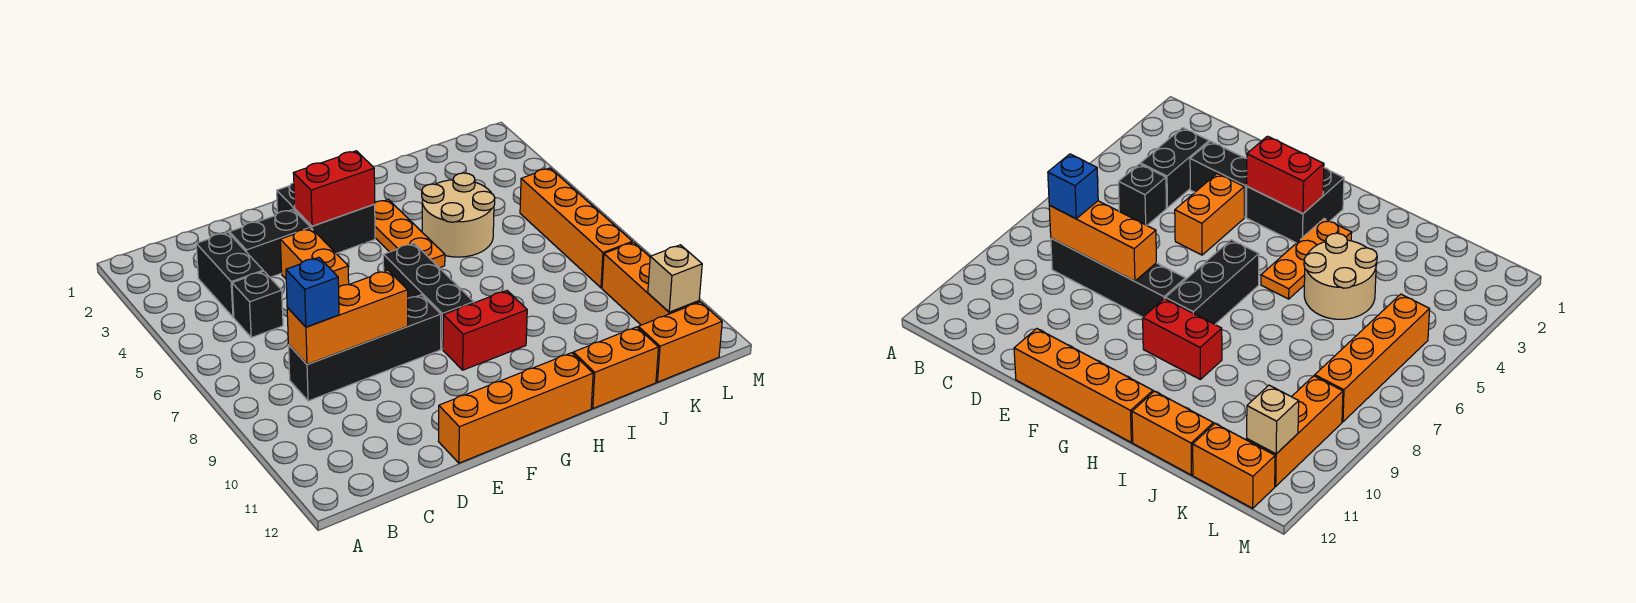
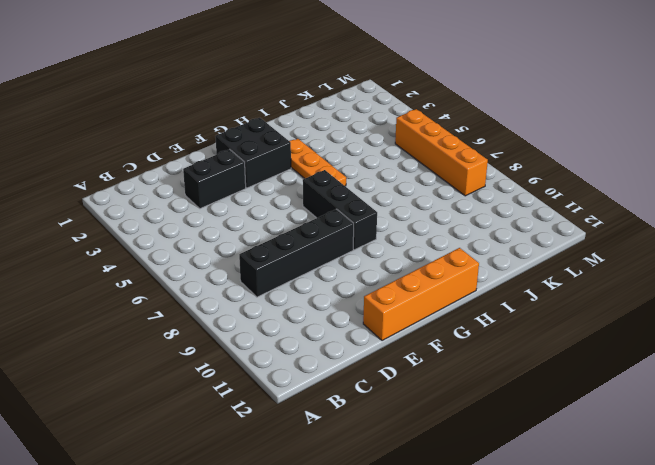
none -> black 1x2 brick [196,232,263,317]
none -> black 1x1 brick [232,271,283,338]
none -> orange 1x2 brick [280,228,349,287]

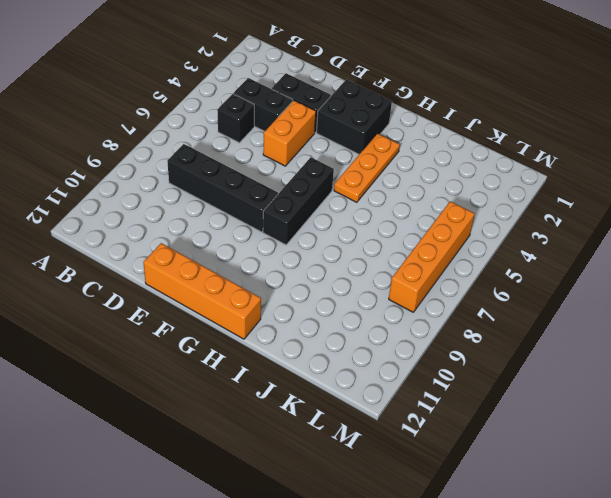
black 1x2 brick [233,78,293,131] -> black 1x2 brick turned to [196,232,263,317]
none -> red 1x2 brick [443,291,527,370]
none -> tan 2x2 round brick [422,173,495,257]
none -> orange 1x2 brick [573,327,658,408]

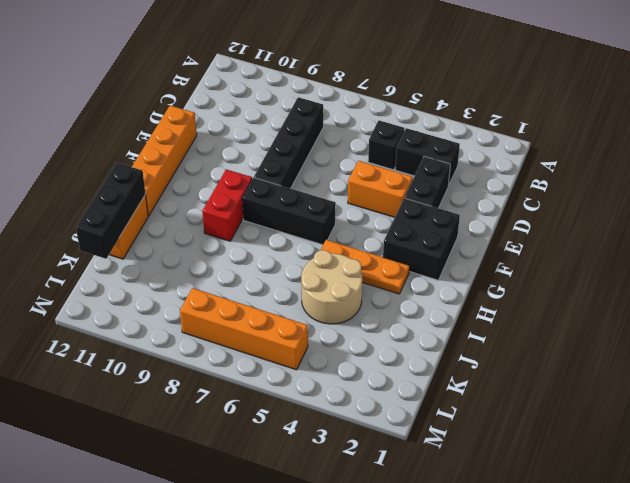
black 1x3 brick [76,163,145,259] -> none
none -> orange 1x2 brick [638,302,722,382]
none -> orange 1x3 brick [602,242,699,325]
none -> orange 1x3 brick [287,270,408,365]

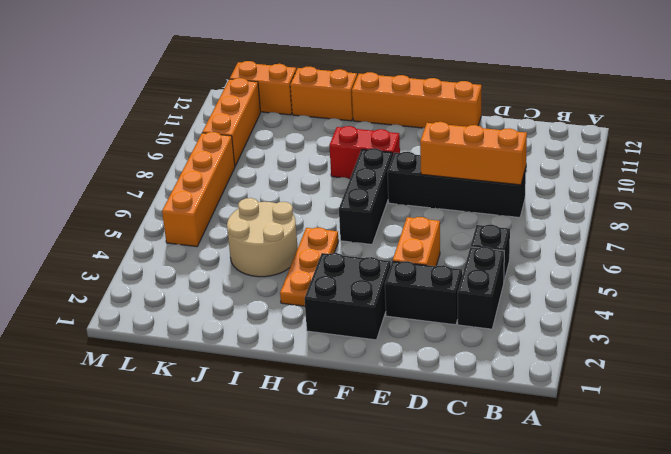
none -> red 1x2 brick [293,151,375,226]
none -> tan 1x1 brick [648,245,702,312]
none -> blue 1x1 brick [286,257,339,327]

